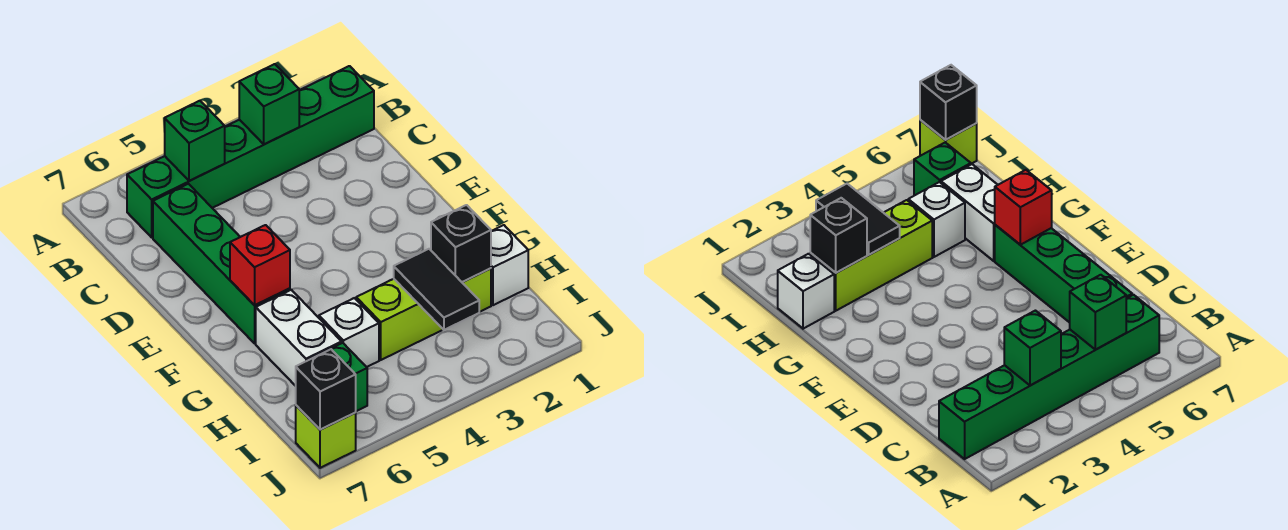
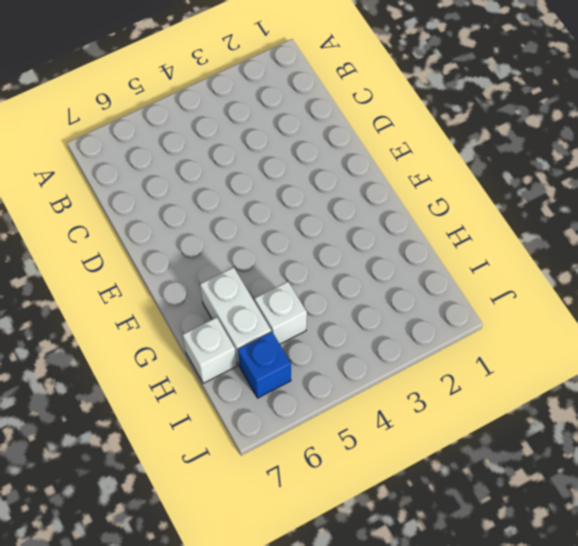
white 1x1 brick [183,317,237,383] -> white 1x1 brick moved to [491,225,528,305]
blue 1x1 brick [238,332,291,398] -> green 1x1 brick [307,343,367,411]
none -> green 1x6 brick [127,66,374,237]
none -> green 1x4 brick [153,184,290,343]
none -> lime 1x3 brick [356,268,491,360]

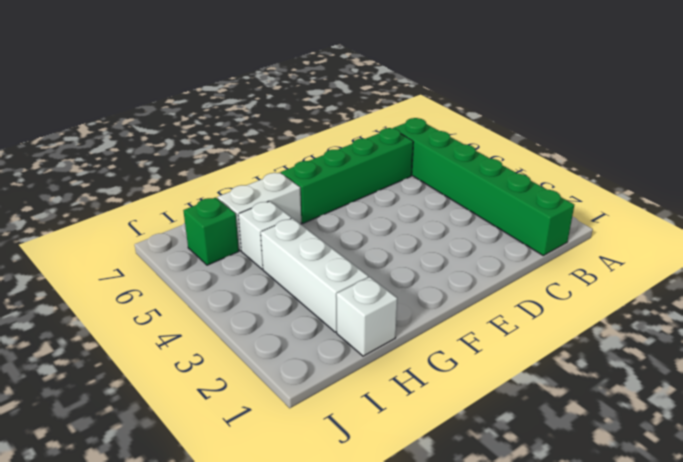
white 1x3 brick [261,218,368,332] -> lime 1x3 brick [356,268,491,360]
none -> lime 1x1 brick [296,405,356,468]
none -> green 1x1 brick [239,64,299,144]
none -> green 1x1 brick [165,101,225,181]

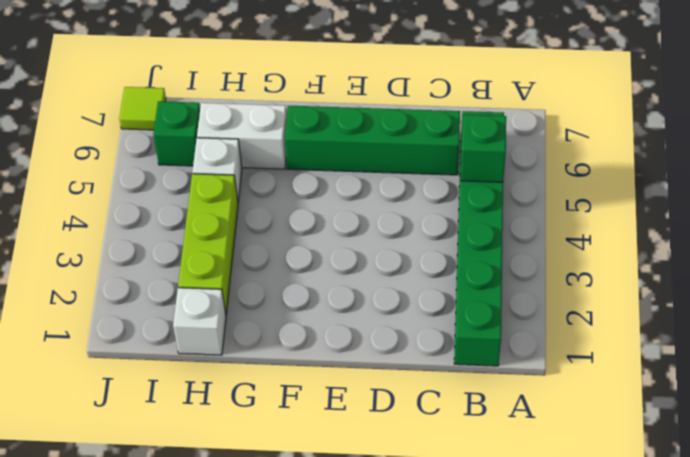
lime 1x1 tile [119,87,166,130] -> lime 1x1 brick [296,405,356,468]
none -> green 1x1 brick [239,64,299,144]
none -> red 1x1 brick [230,225,290,305]
none -> black 1x1 brick [431,205,491,282]

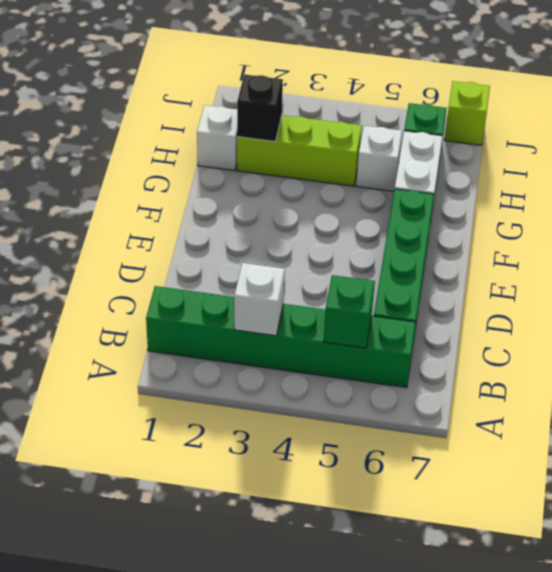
white 1x1 brick [234,263,285,336] -> green 1x1 brick [239,64,299,144]
none -> red 1x1 brick [230,225,290,305]
none -> black 1x2 tile [394,249,479,330]
none -> black 1x1 brick [296,349,356,430]

